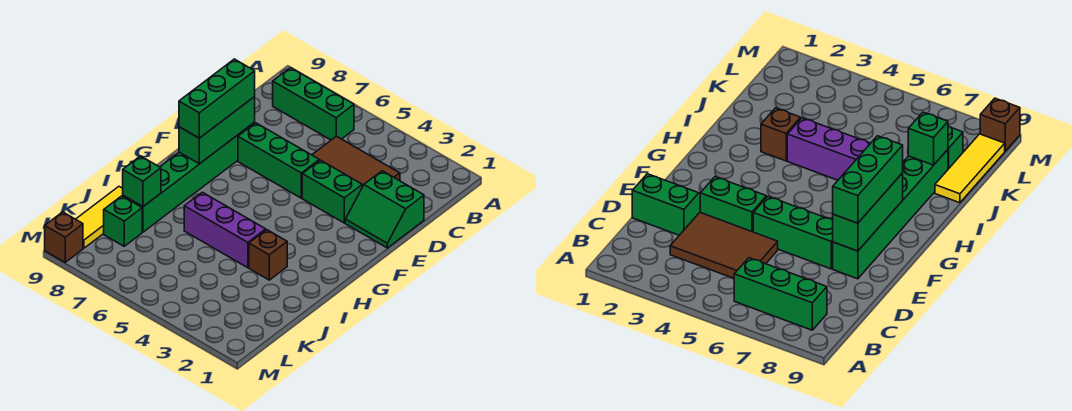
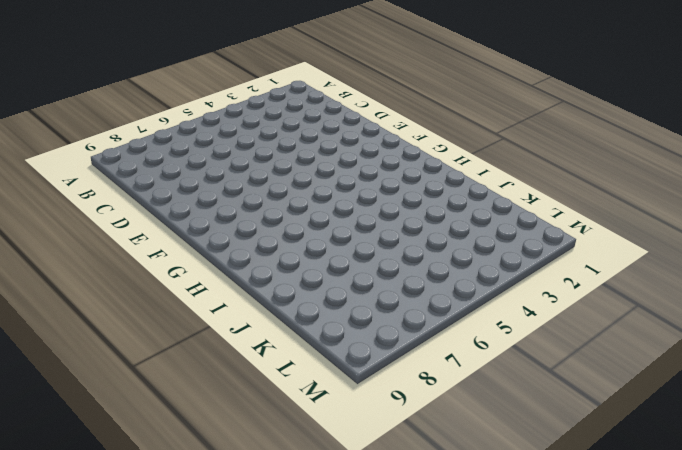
none -> green 1x3 brick [273,68,354,140]
none -> brown 2x3 tile [312,136,400,187]
none -> green 2x2 slope [345,171,424,248]

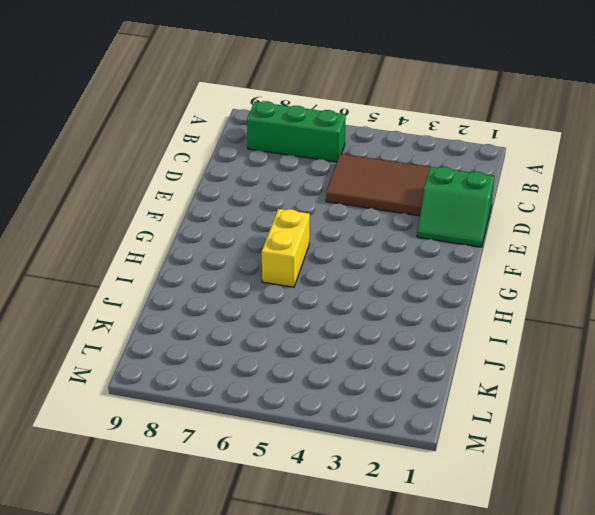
yellow 1x2 brick [262,209,310,287] -> none
none -> green 1x2 brick [302,160,362,223]
none -> green 1x3 brick [238,123,319,198]
none -> green 1x6 brick [123,122,255,232]

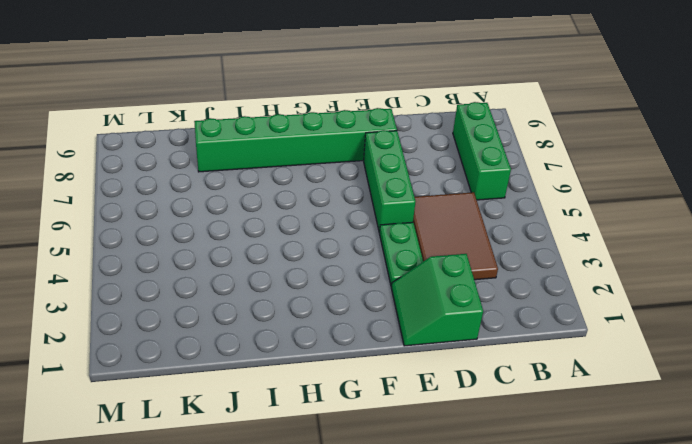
green 1x2 plate [379,222,423,287] -> green 1x2 brick [302,160,362,223]
none -> brown 1x1 brick [249,230,287,280]
none -> purple 1x3 brick [184,192,266,268]
none -> yellow 1x3 tile [76,187,123,248]

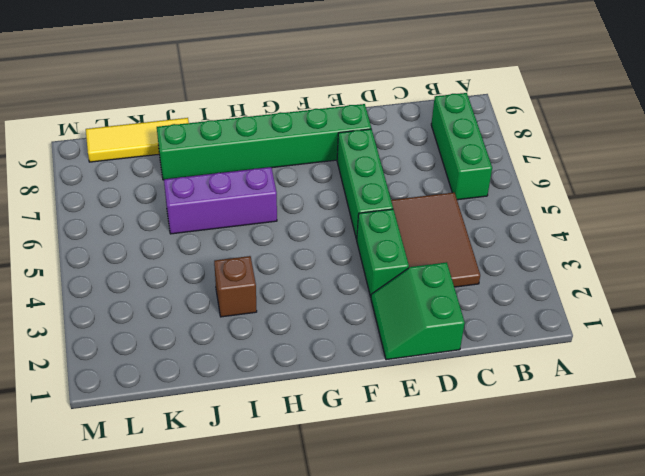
purple 1x3 brick [164,167,277,234] -> purple 1x3 brick turned to [184,192,266,268]
none -> green 1x1 brick [104,196,142,246]
none -> brown 1x1 brick [45,212,83,262]
none -> green 1x3 brick [179,97,255,164]

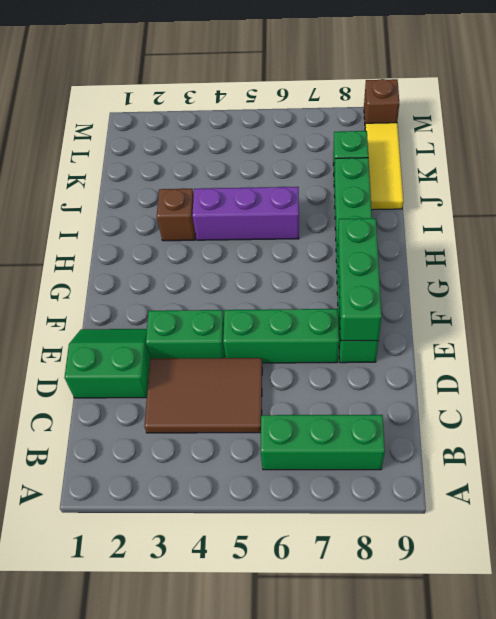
none -> green 1x1 brick [123,156,161,207]
none -> green 1x3 brick [179,59,255,138]

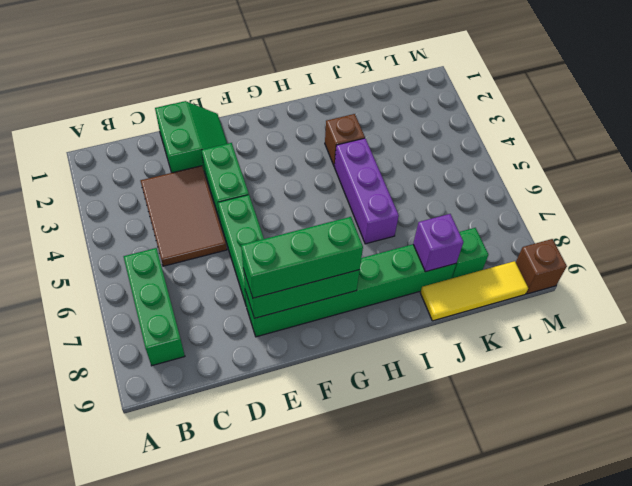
purple 1x1 brick [413,214,463,272] -> green 1x1 brick [123,156,161,207]

